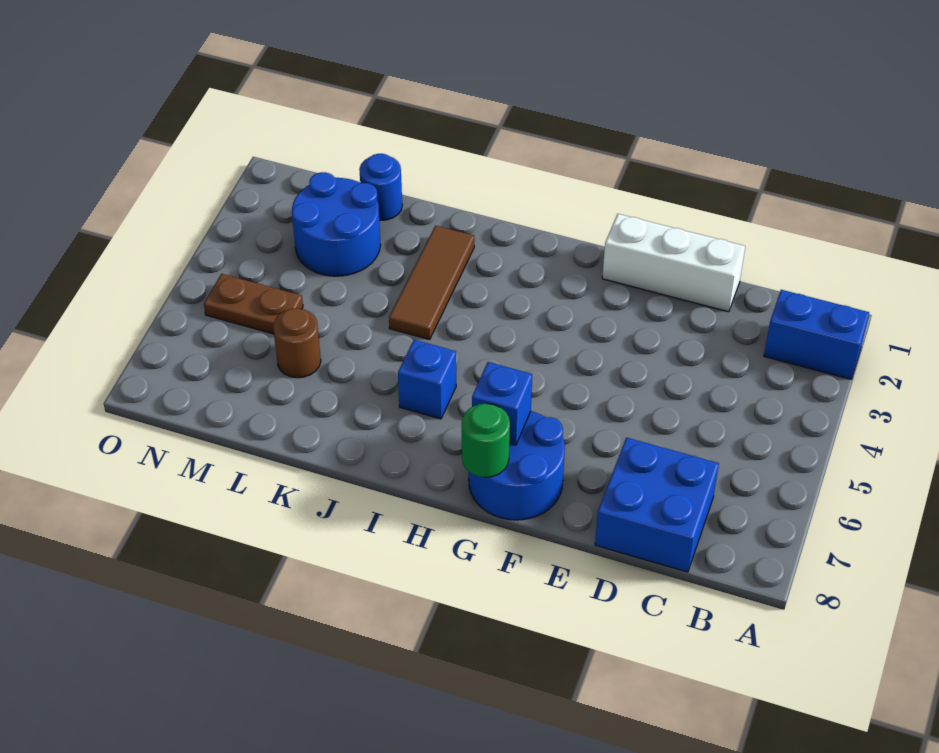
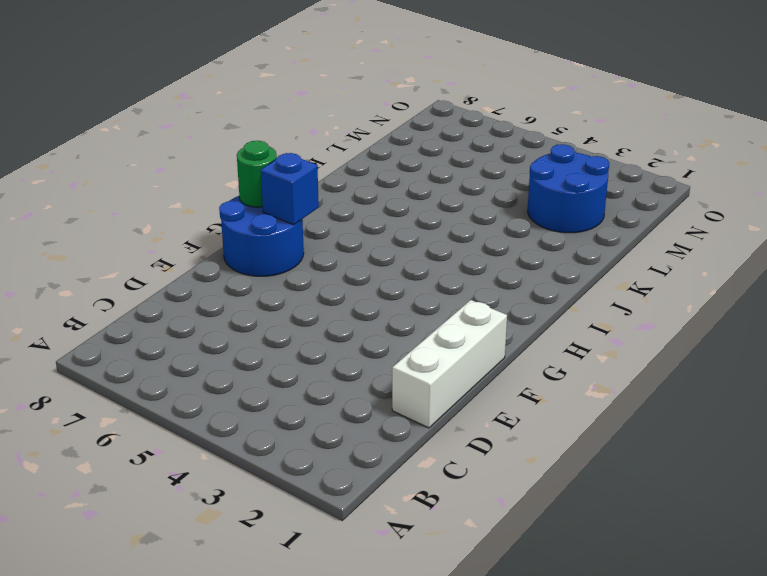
none -> blue 1x2 brick [764,290,869,379]
none -> blue 2x2 brick [595,438,719,572]
none -> blue 1x1 brick [398,340,456,419]

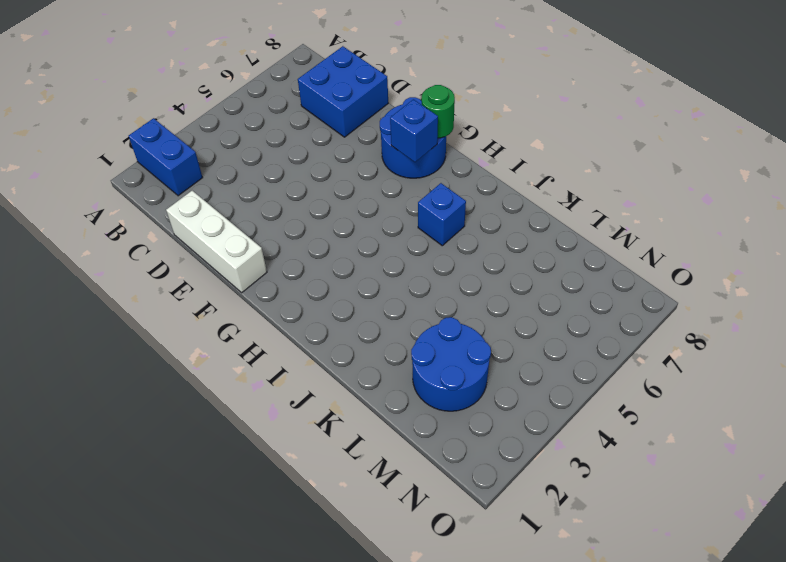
none -> brown 1x3 tile [389,226,474,340]
none -> blue 1x1 round brick [359,154,402,220]
none -> brown 1x1 round brick [273,308,321,378]

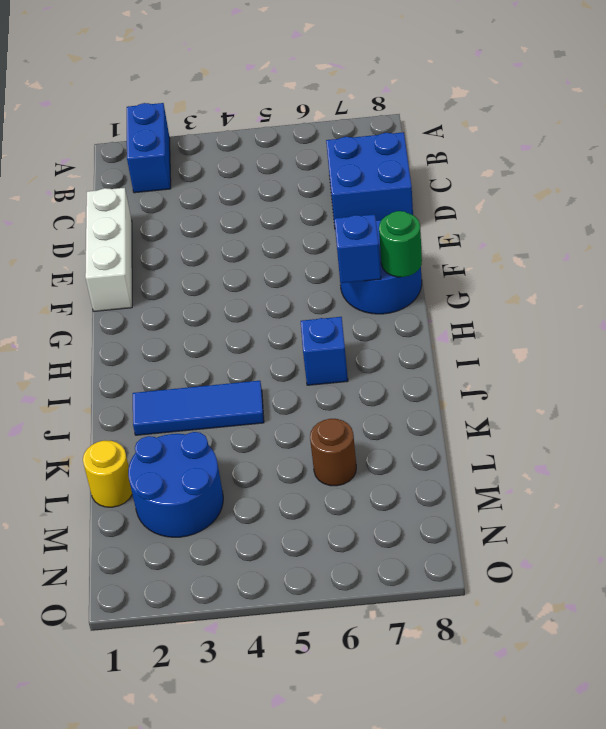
blue 1x3 tile [133,381,264,435] -> brown 1x3 tile [389,226,474,340]
yellow 1x1 round brick [83,441,132,507] -> blue 1x1 round brick [359,154,402,220]
none -> brown 1x2 plate [204,274,303,334]

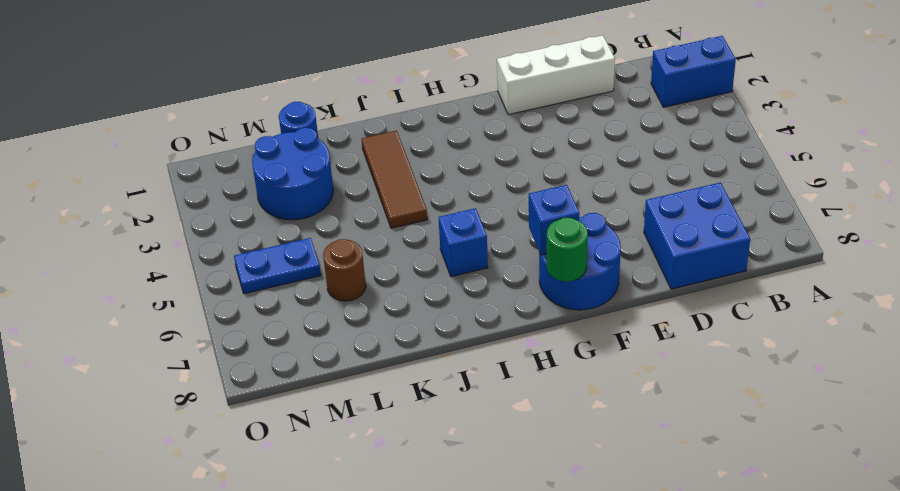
blue 1x2 plate [234,238,321,294] -> brown 1x2 plate [204,274,303,334]

